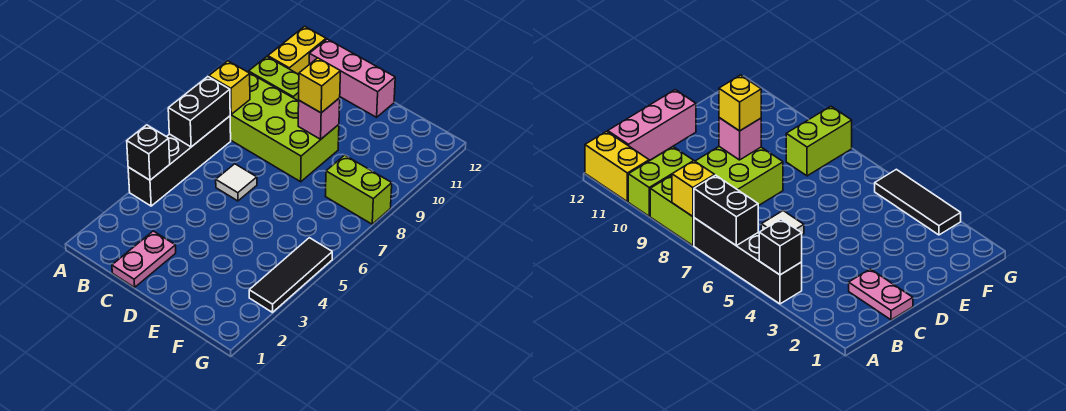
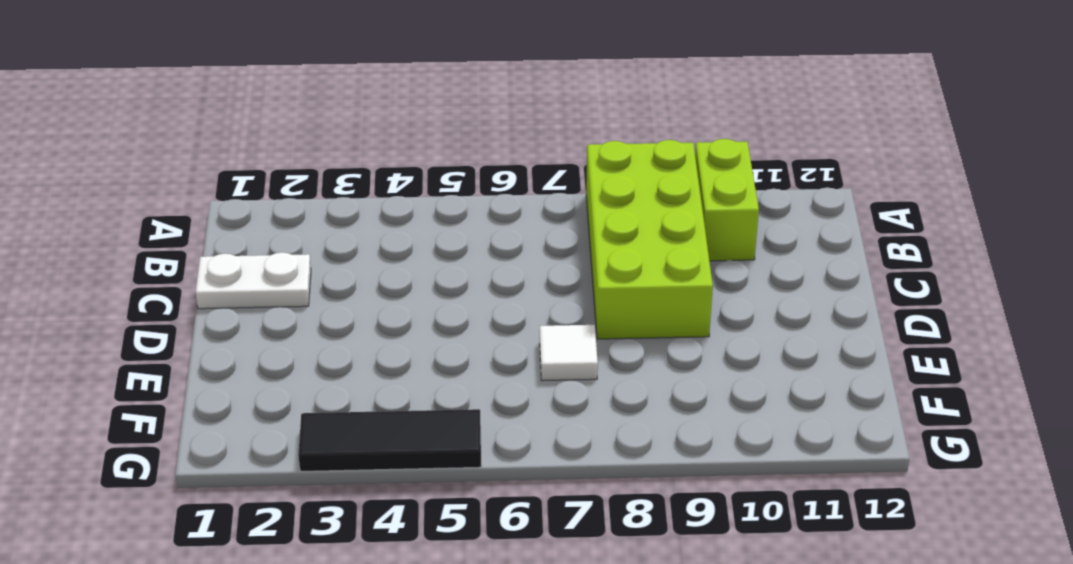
white 1x2 plate [196,252,311,309] -> pink 1x2 plate [112,231,176,287]
white 1x1 tile [540,325,598,381] -> white 1x1 tile moved to [216,164,257,201]
none -> black 1x4 brick [128,116,231,206]
none -> yellow 1x2 brick [268,26,326,74]
none -> pink 1x3 brick [309,39,395,117]

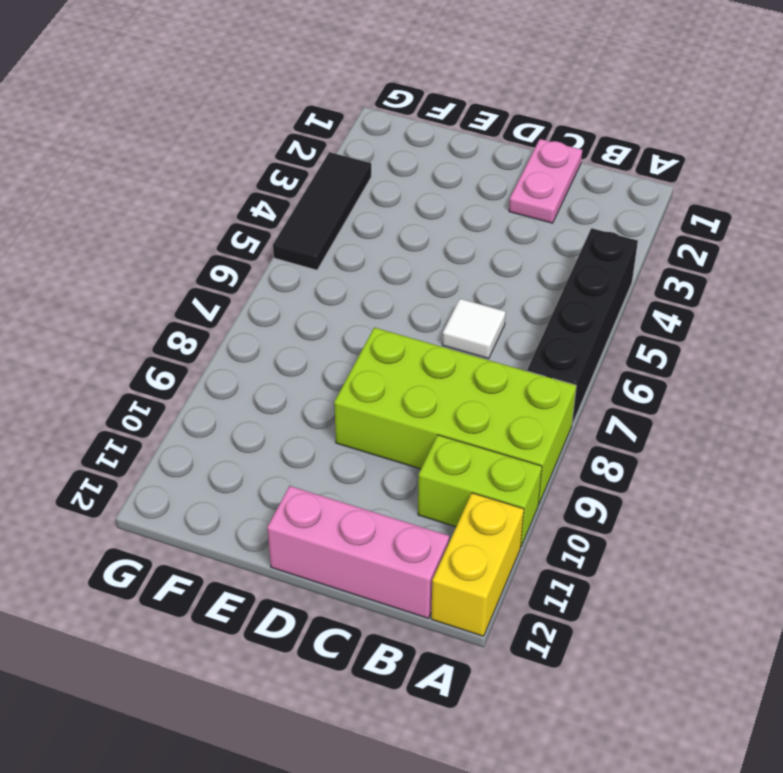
none -> lime 1x2 brick [325,155,392,224]
none -> black 1x1 brick [127,125,170,180]
none -> black 1x2 brick [168,77,230,147]

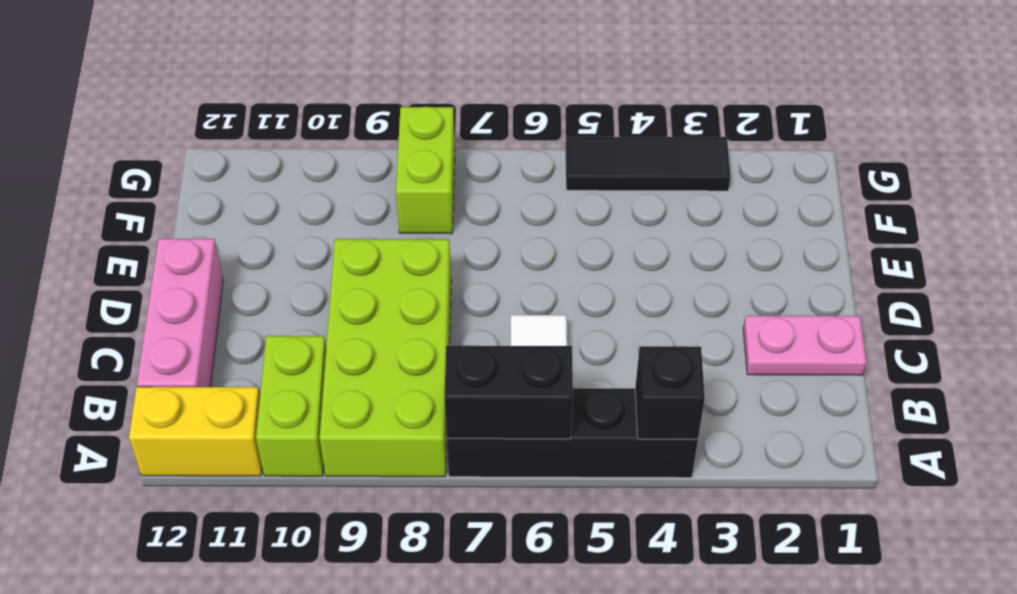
none -> yellow 1x1 brick [209,61,250,115]
none -> pink 1x1 brick [298,98,340,139]
none -> yellow 1x1 brick [299,58,340,113]

